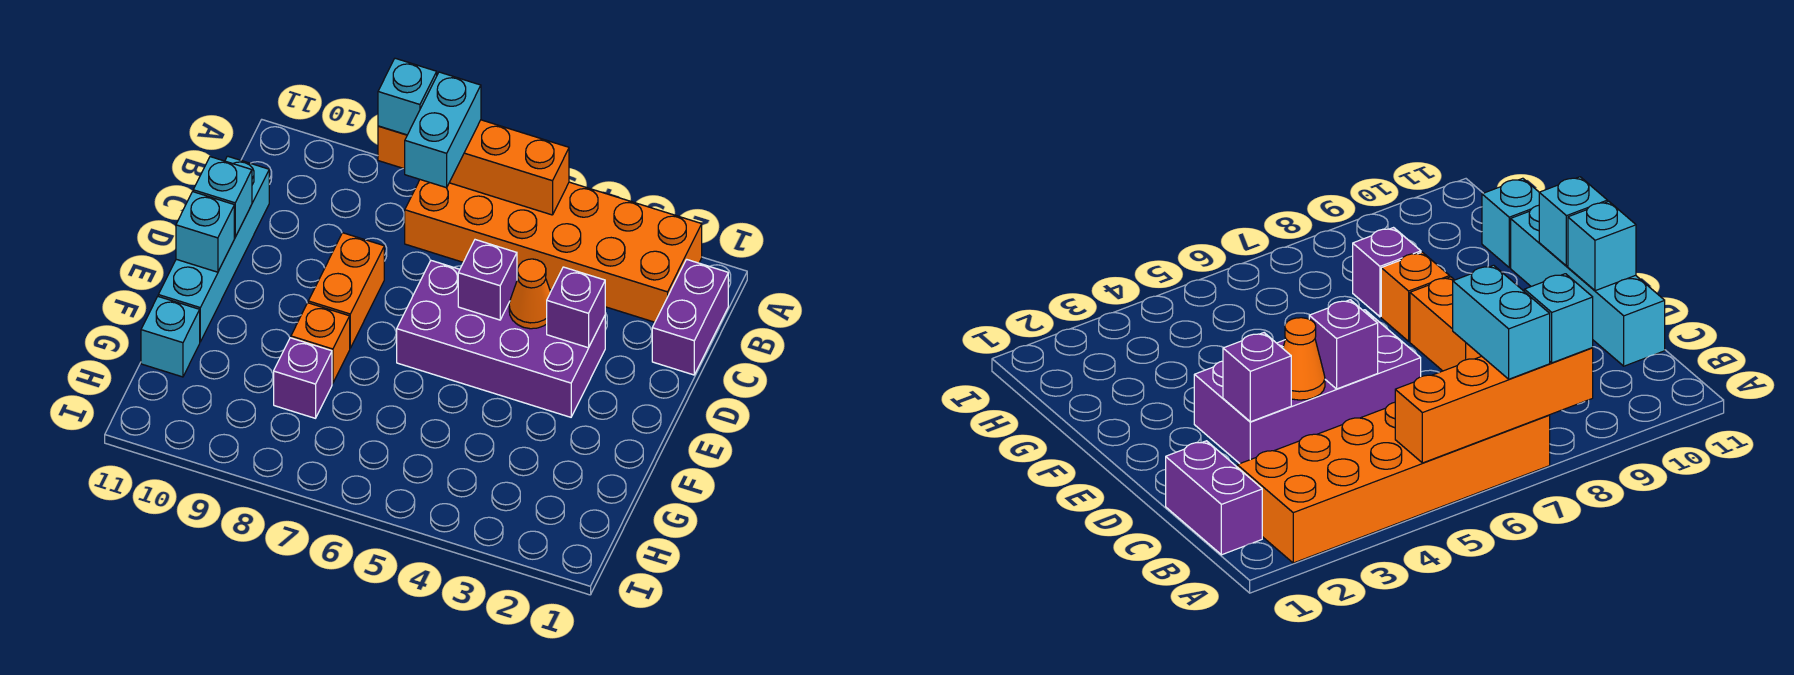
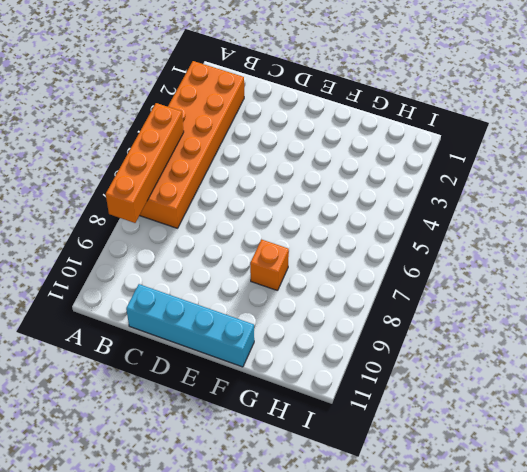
none -> purple 1x2 brick [652,259,728,375]
none -> purple 2x4 brick [397,261,605,417]
none -> orange 1x2 brick [308,233,384,348]

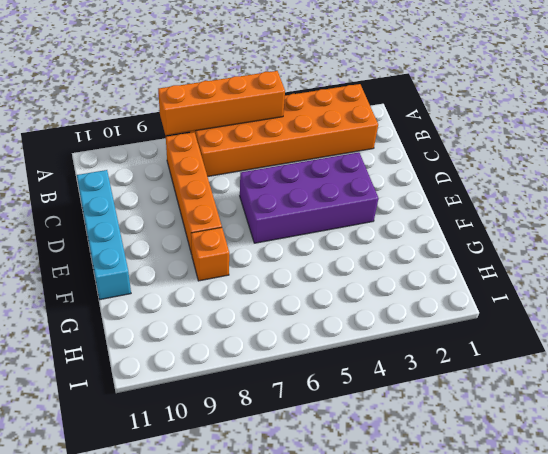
orange 1x4 brick [166,132,222,254] -> orange 1x2 brick [308,233,384,348]
none -> purple 1x2 brick [652,259,728,375]
none -> purple 1x1 brick [274,338,332,418]
none -> cyan 1x1 brick [141,297,200,377]

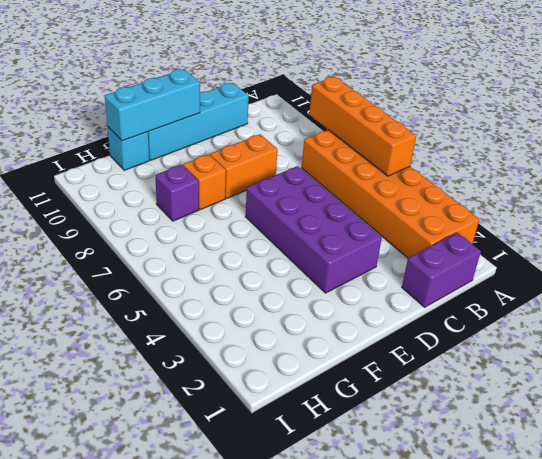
cyan 1x3 brick [105,69,200,141] -> cyan 1x1 brick [176,192,234,272]
none -> purple 1x1 brick [547,267,605,348]
none -> orange 1x1 cone [509,259,550,329]
none -> purple 1x1 brick [458,240,517,320]

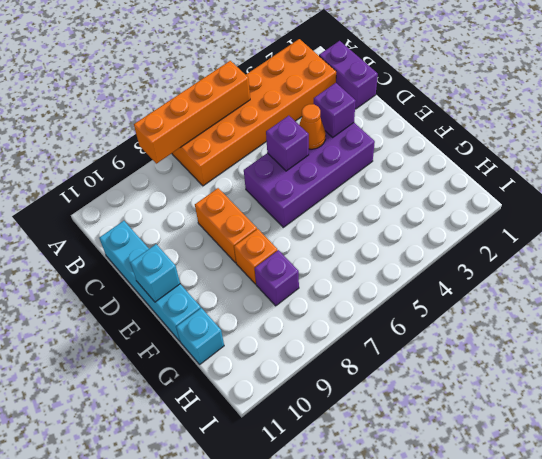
none -> cyan 1x1 brick [193,157,252,237]
none -> cyan 1x2 brick [405,72,481,188]
none -> cyan 1x1 brick [378,58,437,135]

